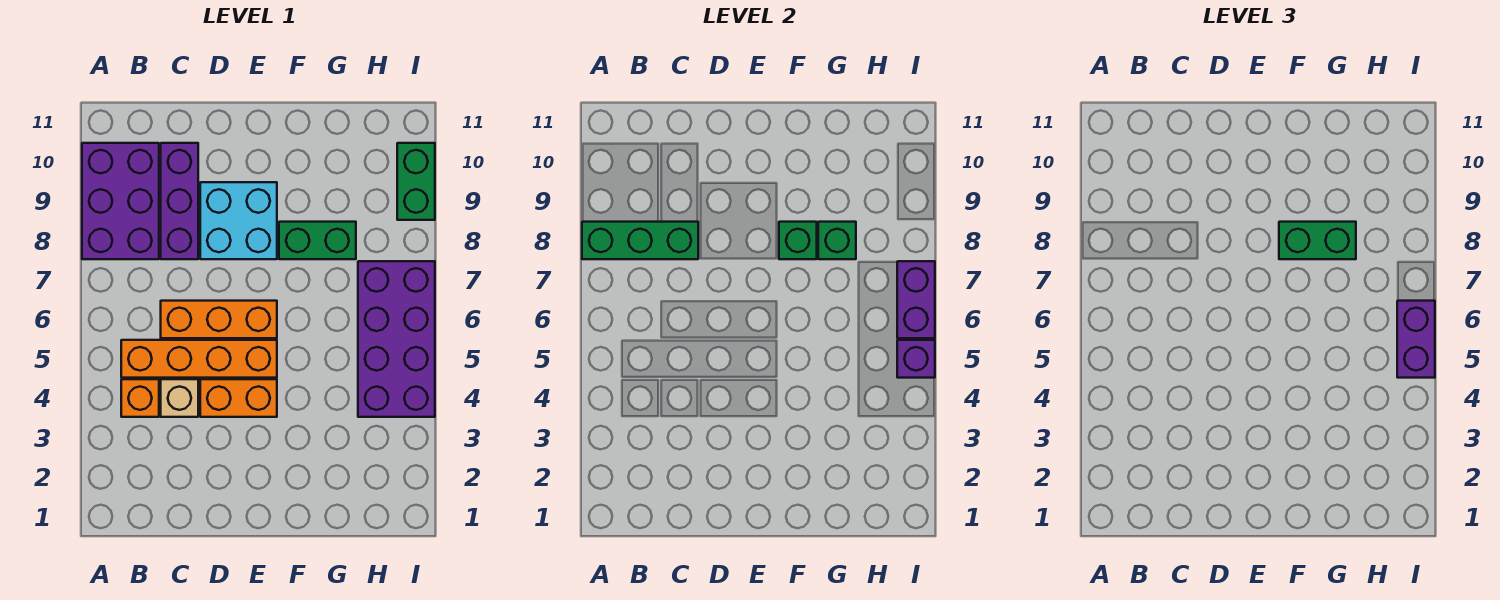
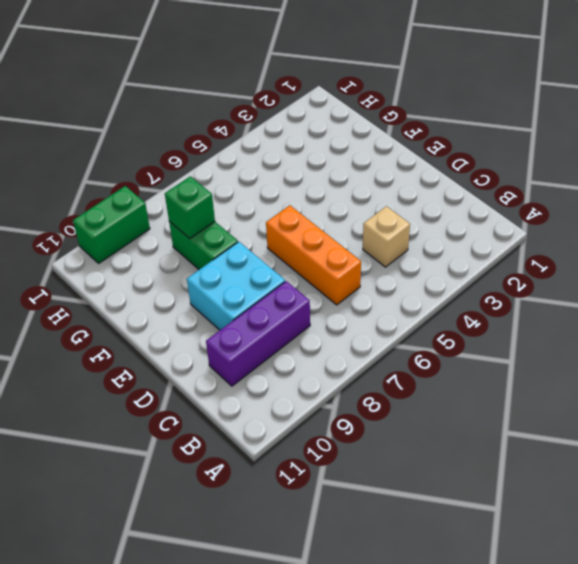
none -> purple 2x3 brick [82,143,159,259]
none -> orange 1x1 brick [121,379,159,417]
none -> orange 1x4 brick [121,340,277,378]

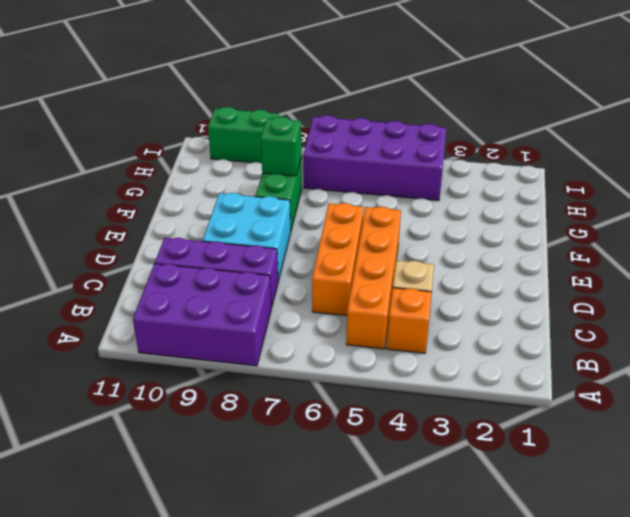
none -> orange 1x2 brick [200,379,277,417]
none -> green 1x3 brick [582,222,698,259]
none -> green 1x1 brick [779,222,817,259]

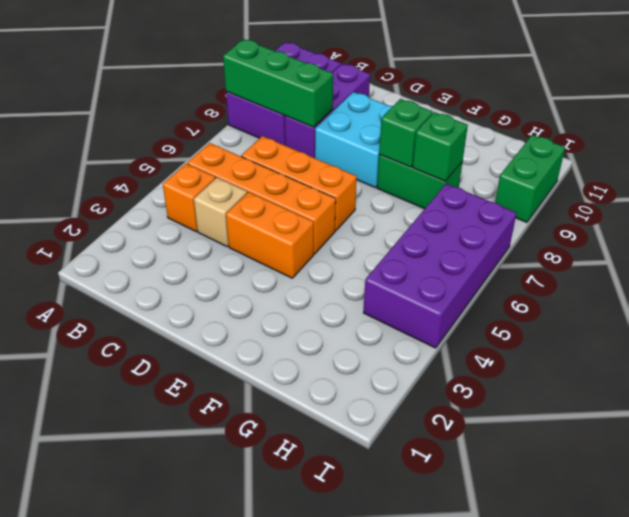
none -> purple 1x1 brick [897,340,935,378]
none -> purple 1x2 brick [897,261,935,338]
none -> green 1x2 brick [1279,222,1356,259]

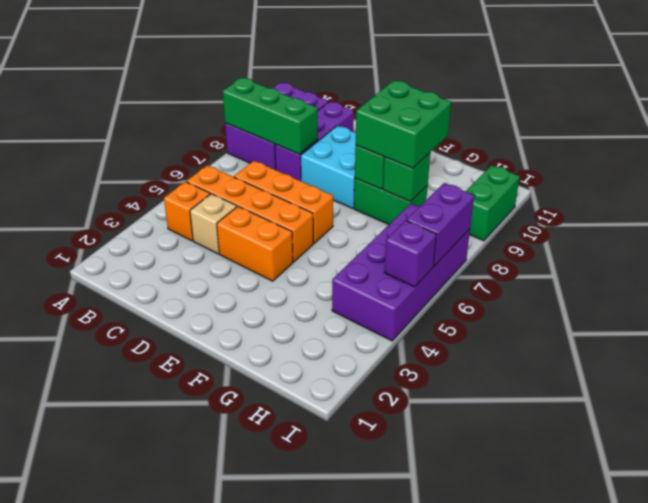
green 2x2 brick [356,81,451,168] -> green 1x2 brick [1279,222,1356,259]
none -> purple 1x2 brick [1397,301,1435,378]

